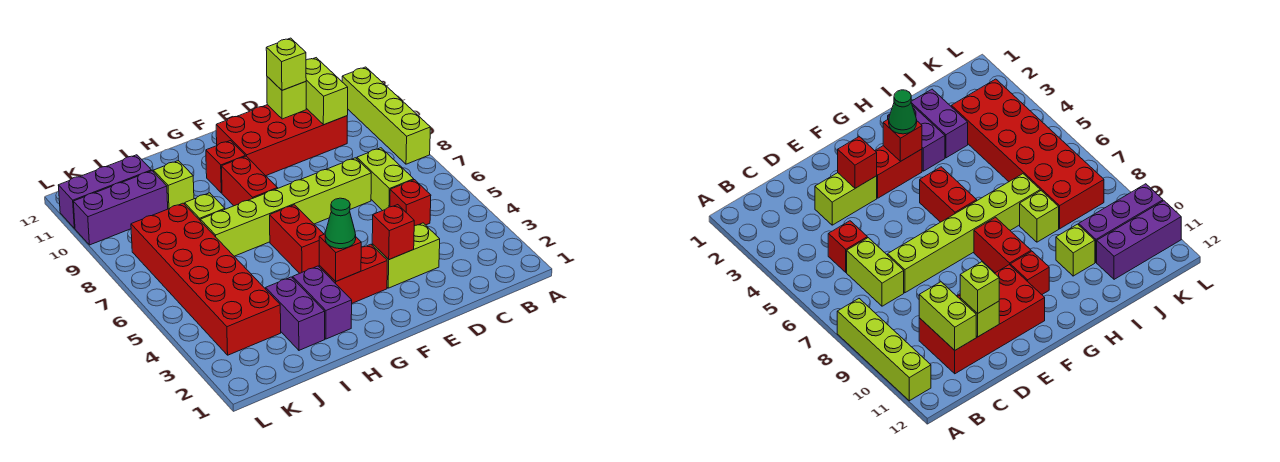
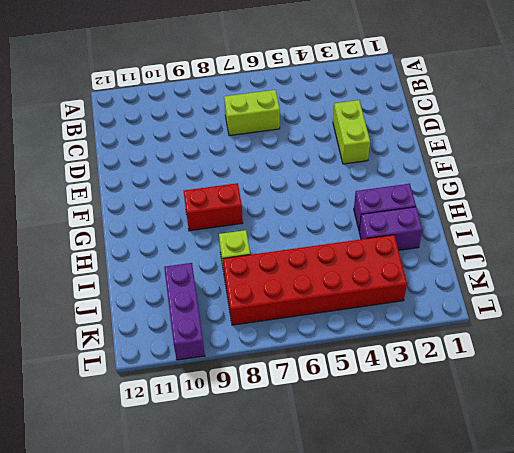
none -> lime 1x4 brick [342,67,430,164]
none -> red 1x1 brick [390,180,431,226]
none -> red 2x4 brick [216,105,347,176]

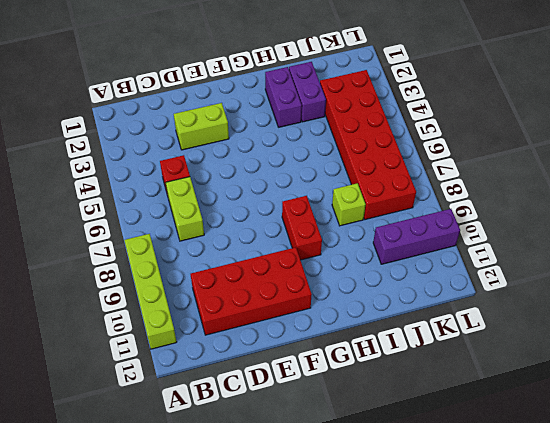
none -> lime 1x6 brick [200,158,371,256]
none -> red 1x2 brick [319,244,387,303]
none -> red 1x2 brick [270,205,324,273]

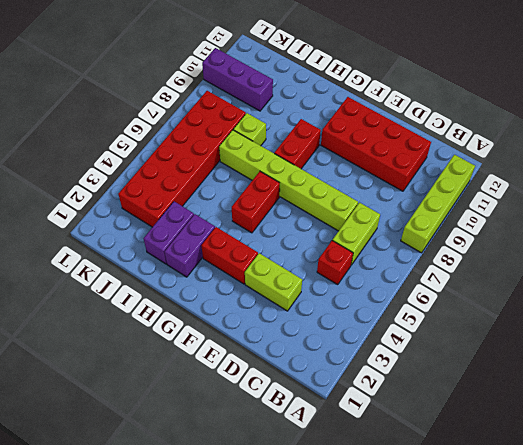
none -> red 1x1 brick [206,141,245,193]
none -> lime 1x1 brick [154,161,194,209]
none -> purple 1x3 brick [58,155,151,228]

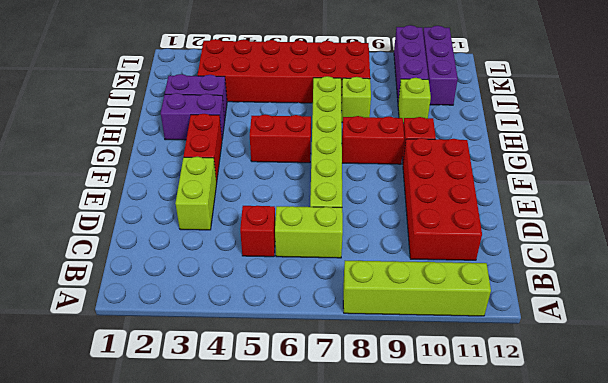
none -> lime 1x2 brick [306,58,348,125]
none -> lime 1x1 brick [267,77,306,119]
none -> red 1x1 brick [372,205,414,259]

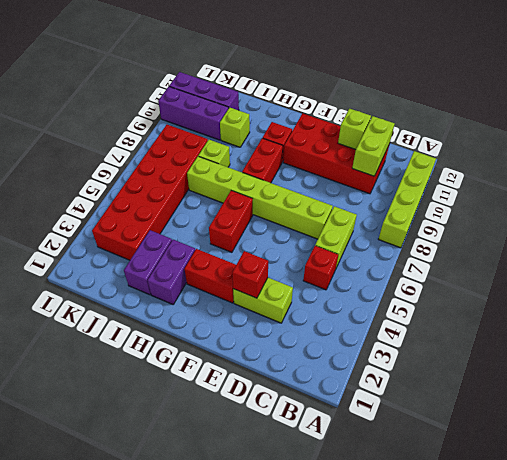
none -> red 1x1 brick [319,234,361,281]
none -> lime 1x1 brick [266,38,306,90]
none -> green 1x1 cone [325,198,356,249]

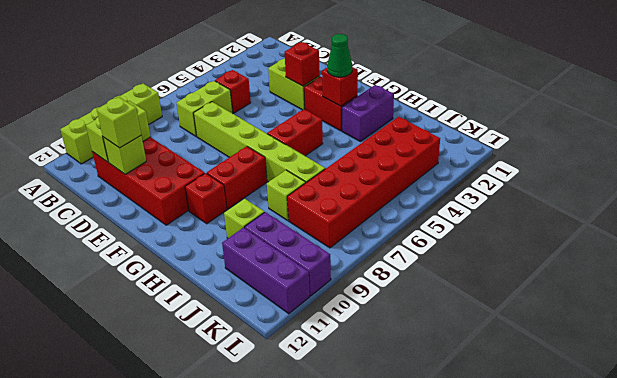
none -> purple 1x2 brick [266,277,325,350]

